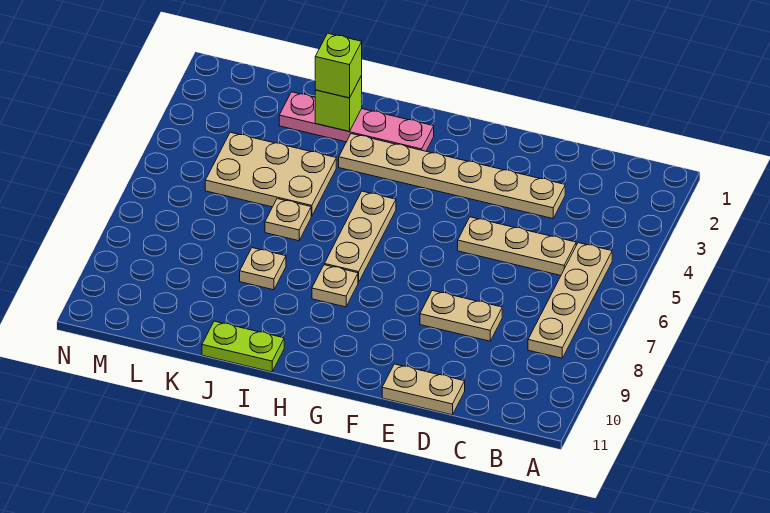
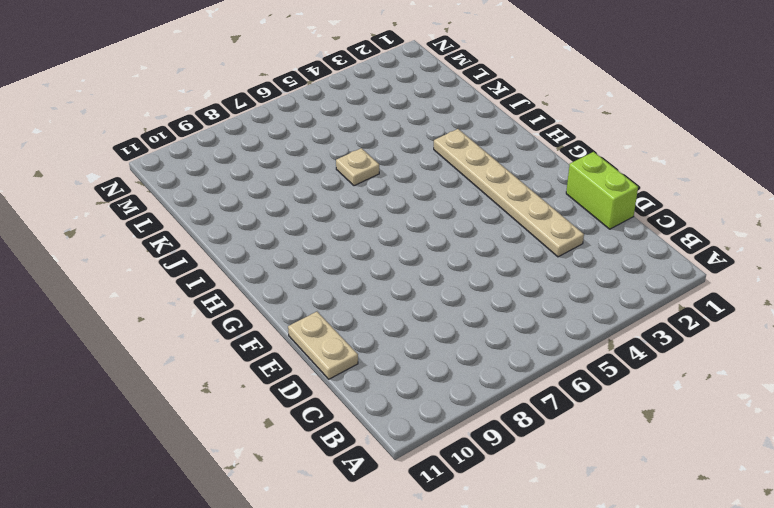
lime 1x2 brick [566,152,638,229] -> none
none -> tan 1x4 plate [528,243,612,358]
none -> tan 1x3 plate [458,217,576,275]
none -> tan 1x2 plate [420,291,502,341]

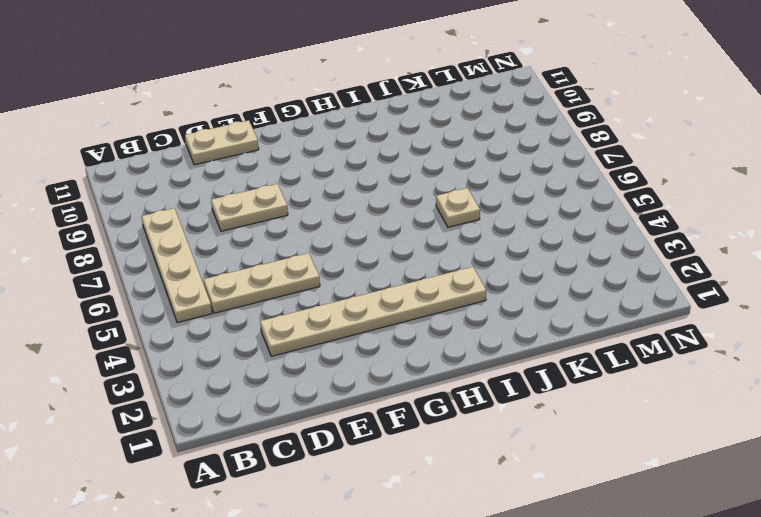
none -> pink 1x4 plate [279,92,434,151]
none -> tan 1x3 plate [324,191,396,282]
none -> tan 1x1 plate [312,265,358,307]

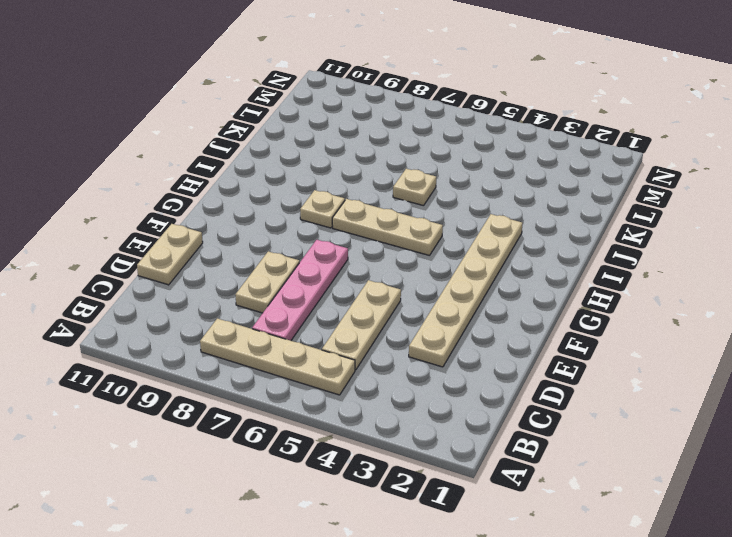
pink 1x4 plate [252,240,348,341] -> pink 1x4 plate moved to [279,92,434,151]
none -> lime 1x2 plate [202,321,284,372]
none -> tan 2x3 plate [205,132,336,216]
none -> tan 1x1 plate [240,248,286,290]

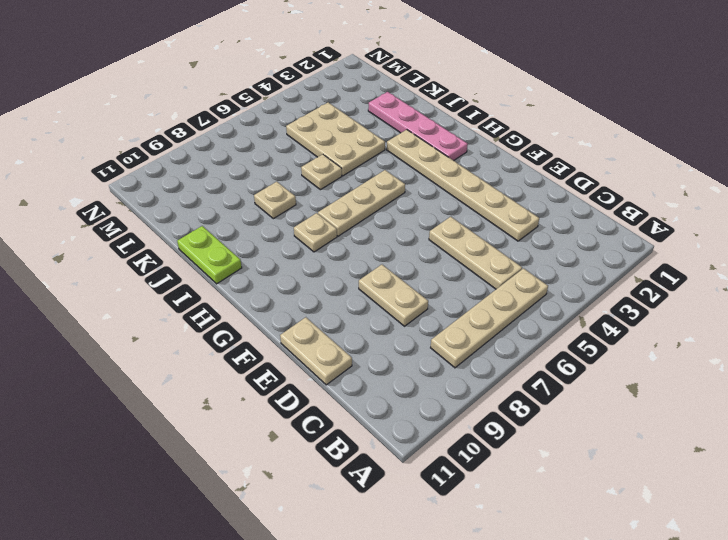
none -> lime 1x1 brick [315,76,362,131]
none -> lime 1x1 brick [315,33,362,98]

